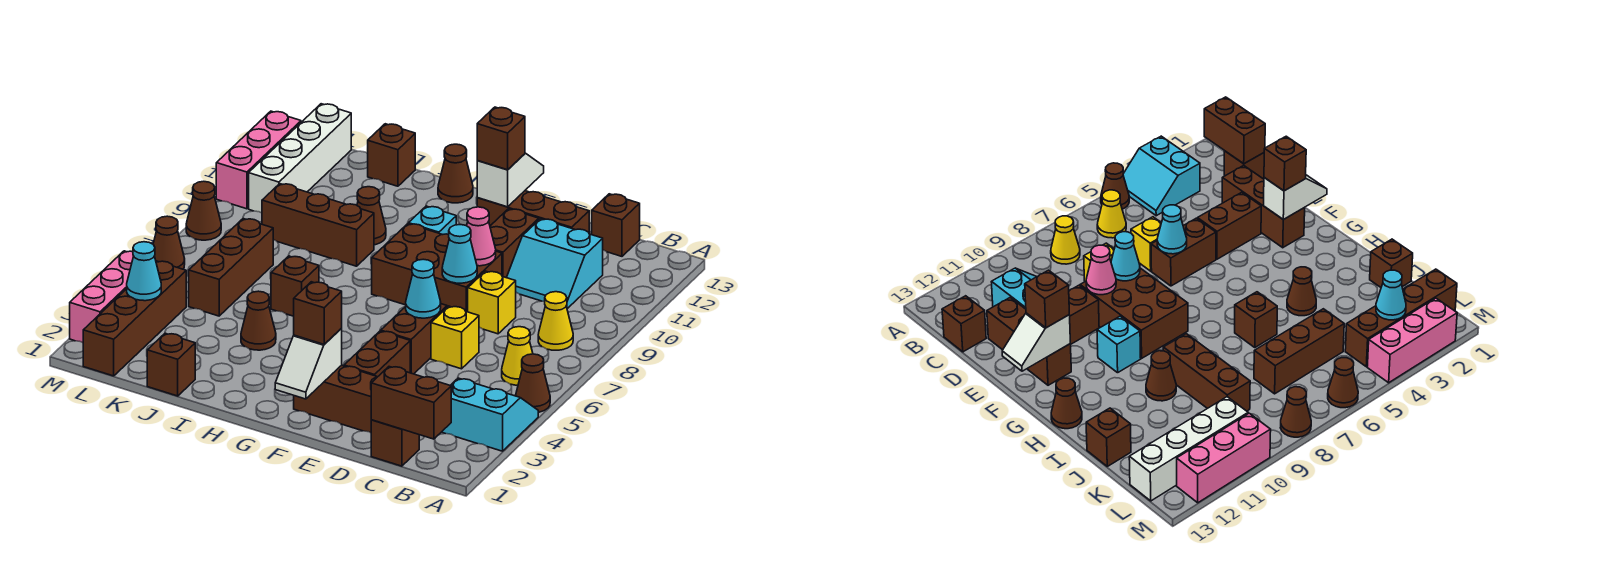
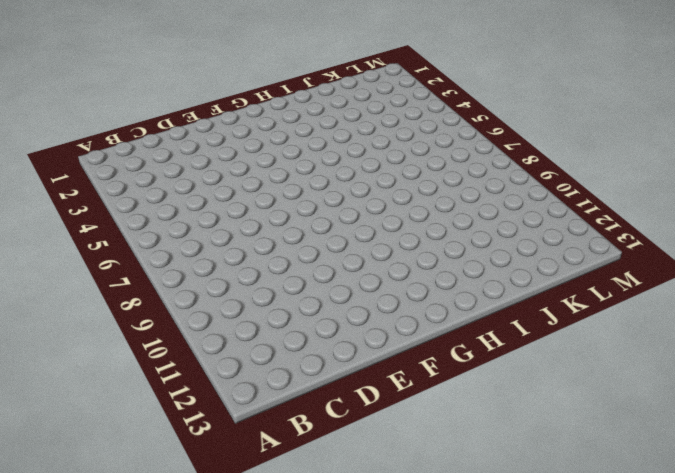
none -> cyan 2x2 slope [442,378,538,451]
none -> brown 1x1 cone [516,354,550,412]
none -> yellow 1x1 cone [502,327,533,385]
none -> yellow 1x1 cone [538,292,573,350]

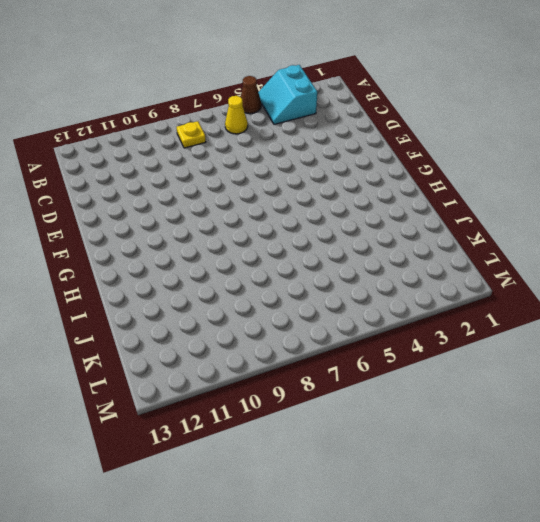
yellow 1x1 plate [177,121,206,148] -> yellow 1x1 cone [538,292,573,350]
none -> brown 1x1 brick [371,420,419,466]
none -> cyan 2x2 slope [507,219,603,309]
none -> brown 1x1 brick [592,194,640,256]
none -> brown 1x3 brick [294,365,377,433]

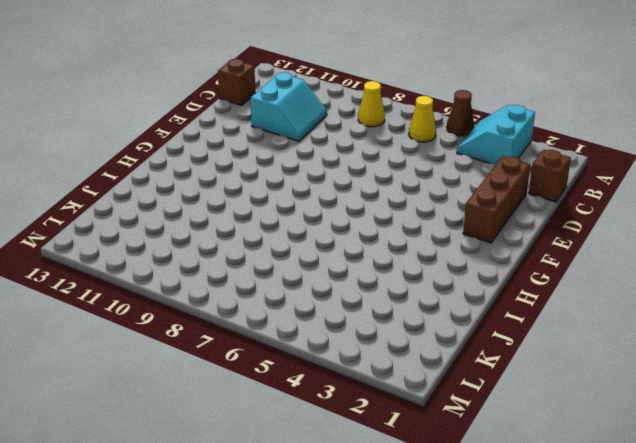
none -> yellow 1x1 brick [431,306,479,369]
none -> yellow 1x1 brick [468,271,516,334]
none -> brown 1x3 brick [477,191,589,232]
none -> brown 1x2 brick [344,331,410,377]

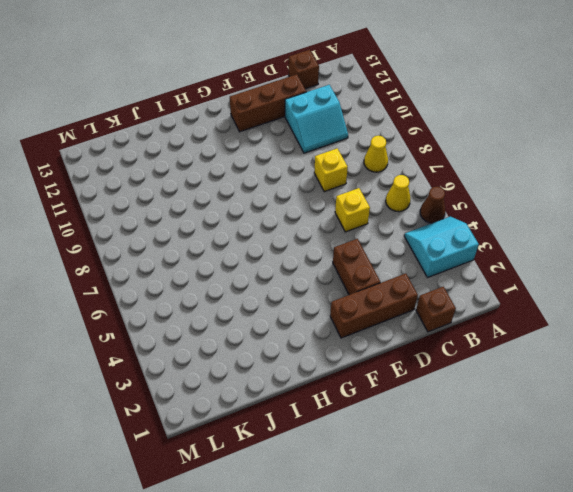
none -> brown 1x2 brick [381,304,447,374]
none -> brown 2x3 brick [372,224,502,312]
none -> brown 1x2 brick [490,209,539,278]
none -> cyan 1x1 brick [408,206,456,235]

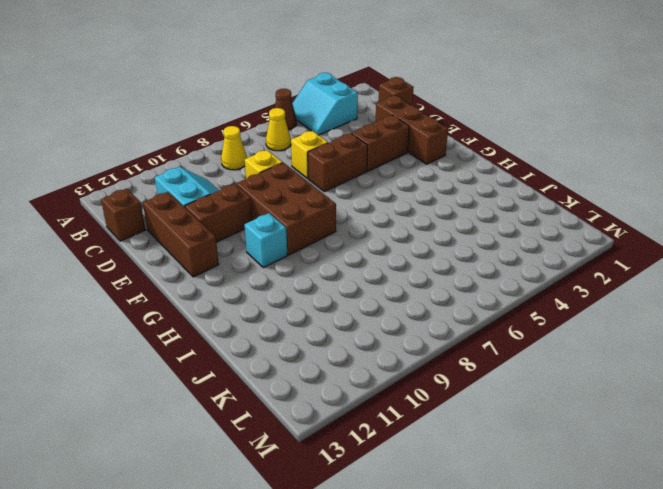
none -> brown 1x1 cone [438,144,473,203]
none -> brown 1x1 cone [241,291,276,350]
none -> brown 1x1 brick [271,256,319,316]
none -> brown 1x3 brick [262,184,374,266]

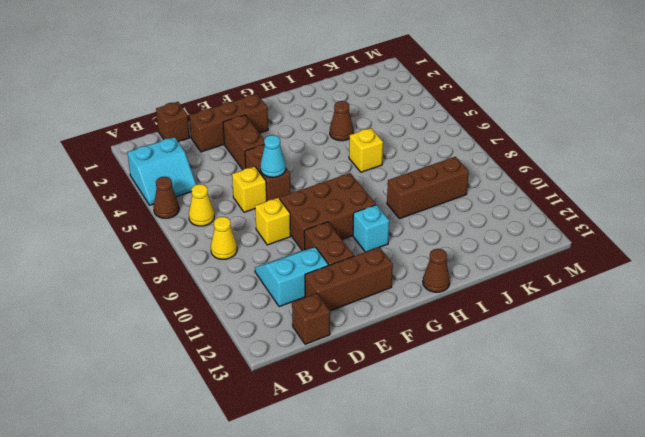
yellow 1x1 brick [349,128,383,172] -> brown 1x1 brick [271,256,319,316]
none -> brown 1x1 cone [357,187,386,245]
none -> brown 1x1 brick [147,333,195,396]
none -> brown 1x1 brick [368,124,415,186]
none -> brown 1x3 brick [189,219,273,316]

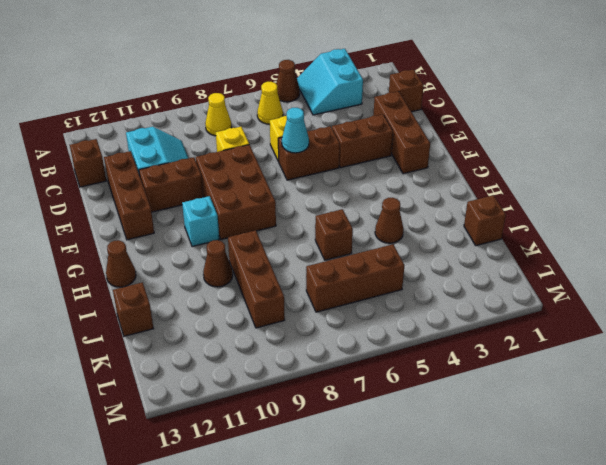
none -> brown 1x4 brick [83,261,186,376]
none -> white 1x4 brick [249,104,351,213]
none -> pink 1x3 brick [70,251,133,343]
none -> brown 1x1 cone [153,216,185,269]

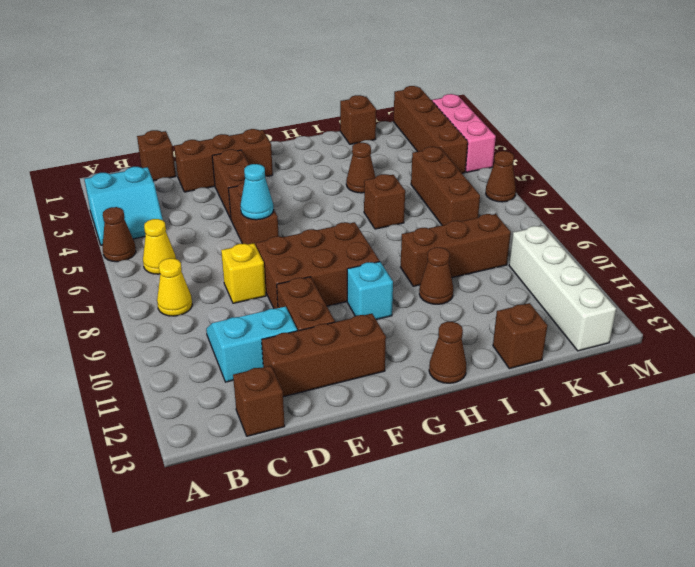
none -> yellow 1x1 brick [431,306,479,369]
none -> brown 1x1 cone [186,181,221,240]
none -> pink 1x3 brick [216,111,301,209]
none -> brown 1x2 brick [371,367,451,439]

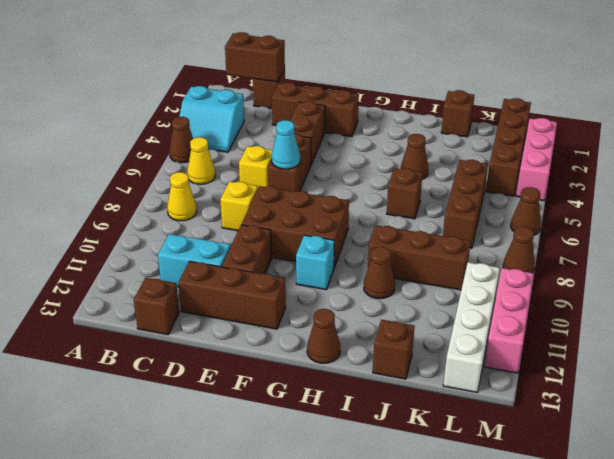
none -> cyan 1x1 cone [442,225,477,283]
none -> pink 1x1 cone [467,207,496,266]
none -> white 1x2 slope [275,329,342,399]
none -> white 1x2 slope [477,153,544,207]

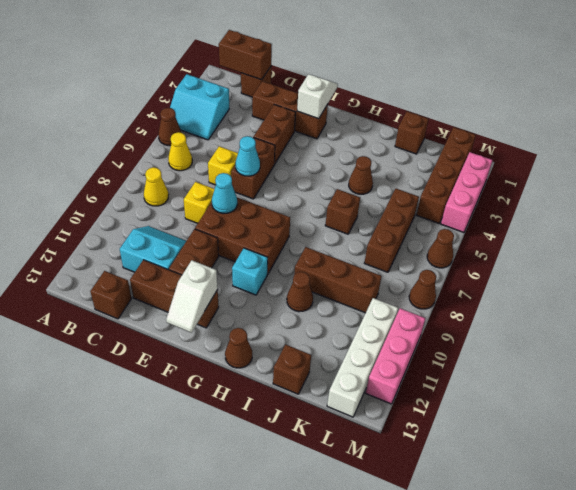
none -> pink 1x1 cone [467,207,496,266]
none -> cyan 1x1 cone [127,242,161,301]
none -> brown 1x1 brick [294,282,342,344]
none -> brown 1x1 brick [477,107,525,170]

